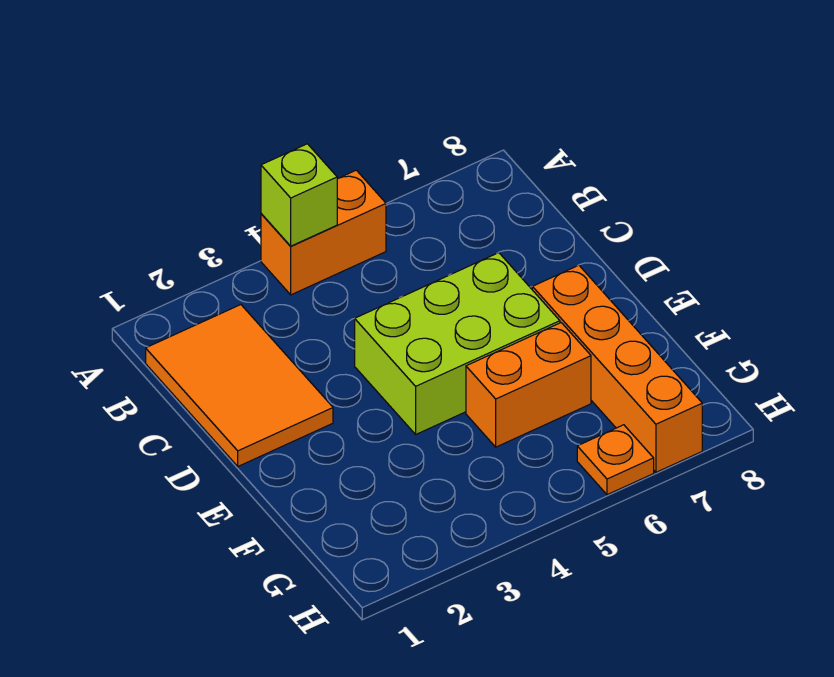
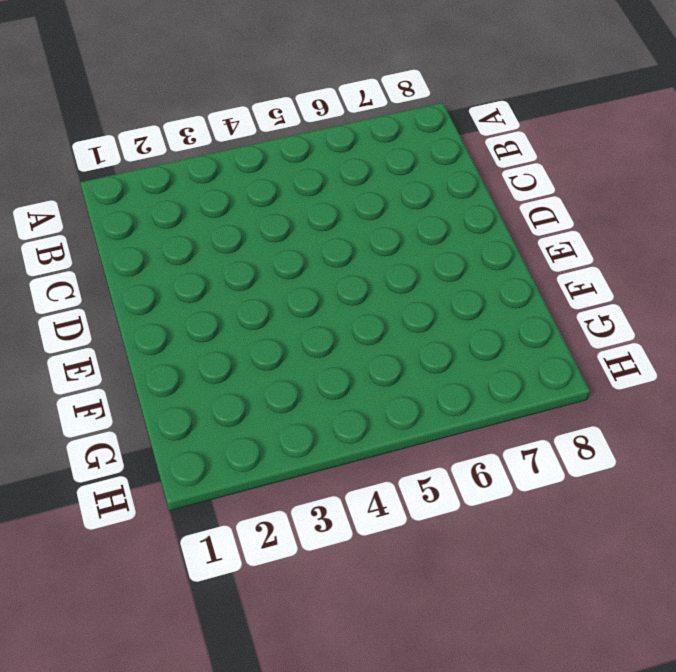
none -> orange 1x2 brick [261,170,386,295]
none -> orange 2x3 tile [146,305,333,466]

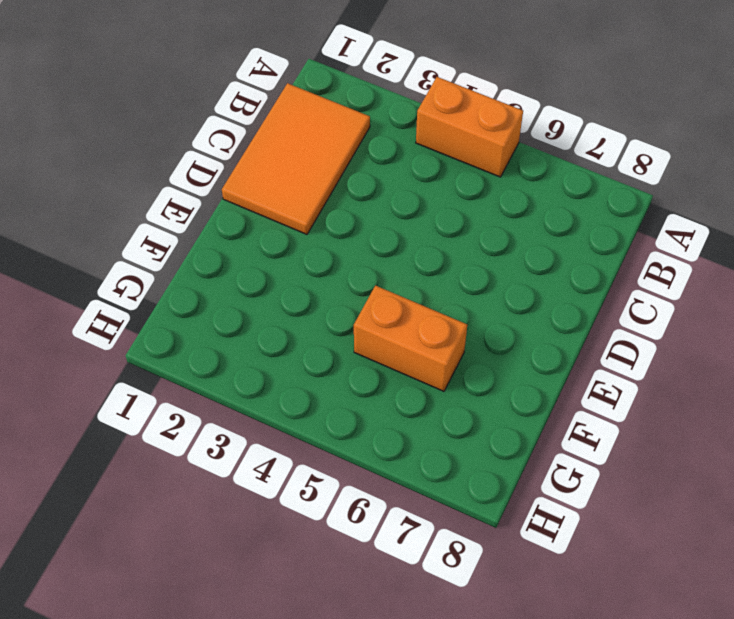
none -> lime 2x3 brick [355,253,560,434]
none -> orange 1x4 brick [532,265,702,472]

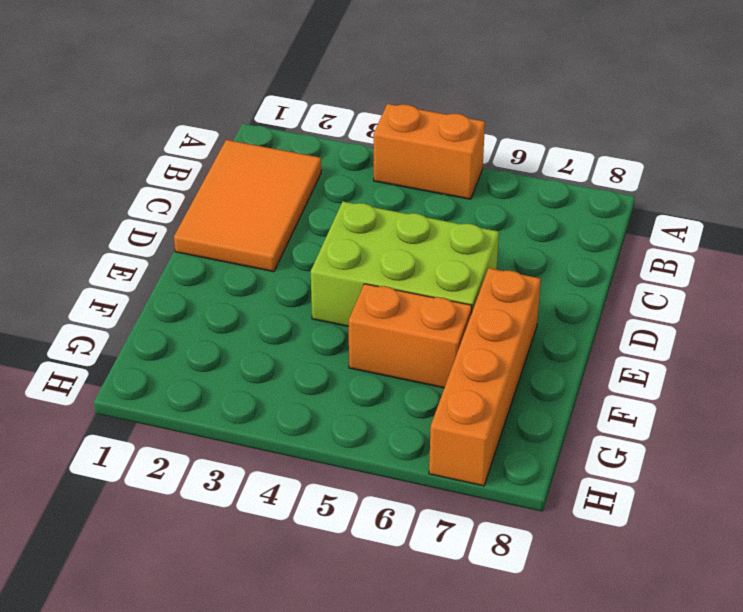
none -> orange 1x1 plate [577,425,654,495]
none -> lime 1x1 brick [261,144,337,246]

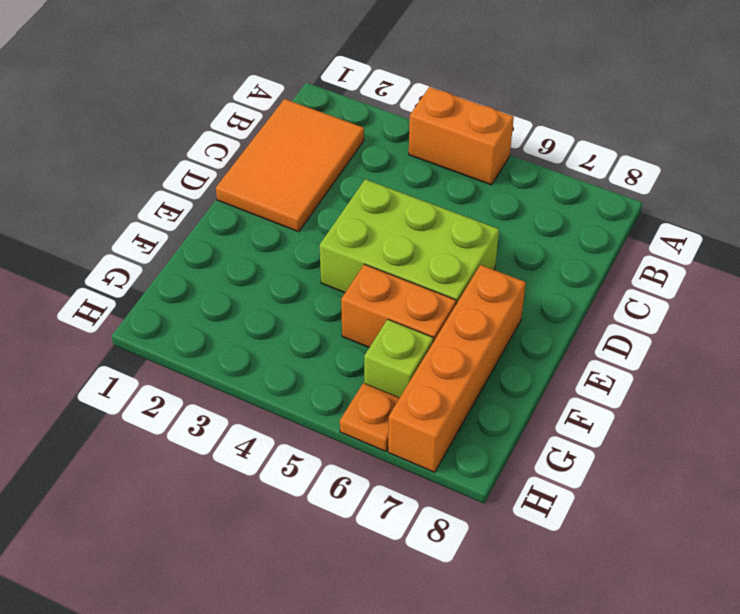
lime 1x1 brick [364,319,433,398] -> lime 1x1 brick moved to [261,144,337,246]

